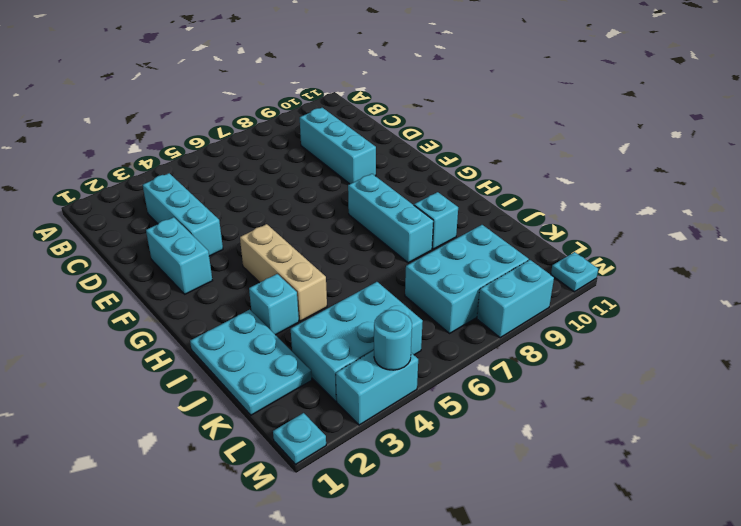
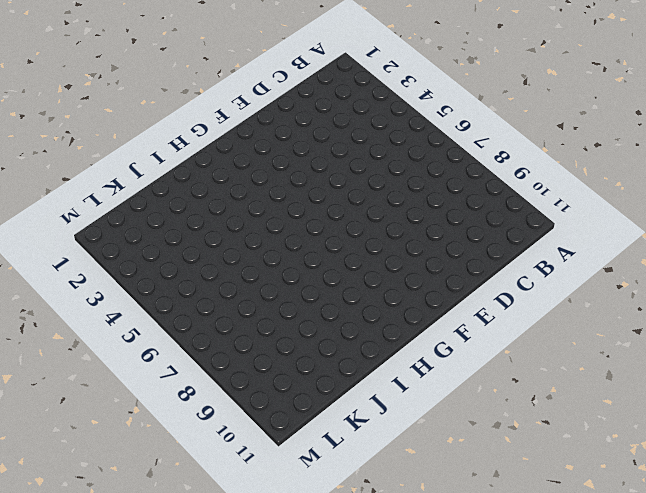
none -> cyan 1x3 brick [142,173,223,256]
none -> cyan 1x3 brick [300,108,376,184]
none -> cyan 1x2 brick [146,217,213,294]

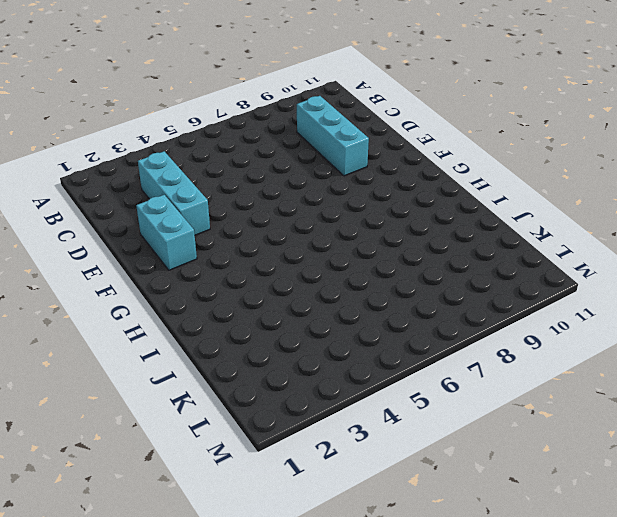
none -> tan 1x3 brick [240,224,327,321]
none -> cyan 1x3 brick [348,174,433,263]
none -> cyan 2x3 plate [190,310,312,415]

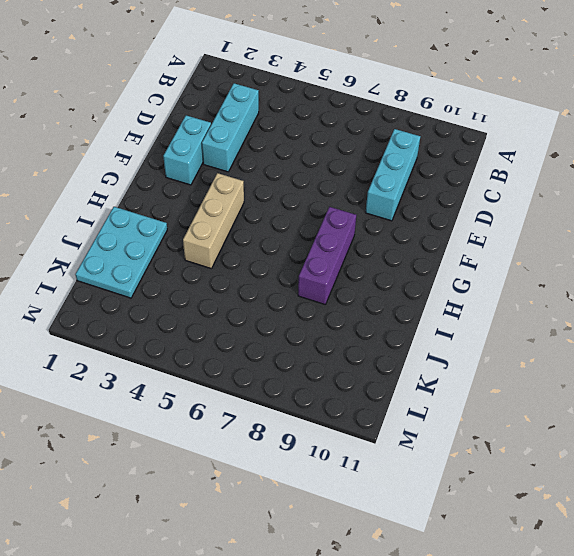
purple 1x3 brick [298,207,356,305] -> cyan 1x3 brick [348,174,433,263]
none -> cyan 1x1 brick [249,274,299,335]
none -> cyan 1x1 brick [414,192,458,249]
none -> cyan 2x3 brick [291,282,423,401]

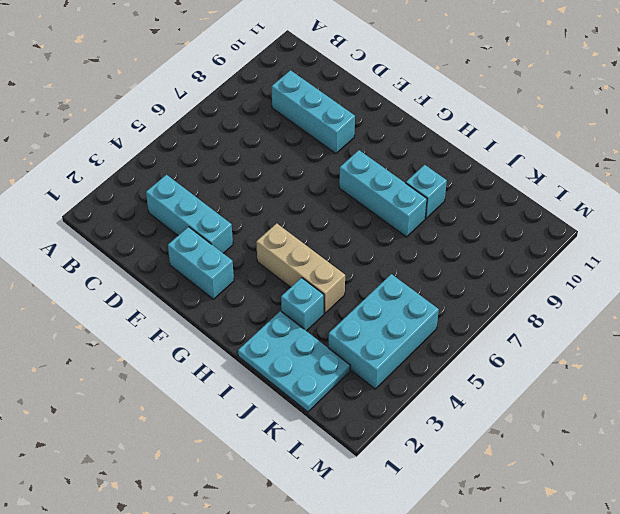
none -> cyan 2x3 brick [405,225,529,333]
none -> cyan 1x1 plate [273,413,326,465]
none -> cyan 1x2 brick [336,351,418,425]

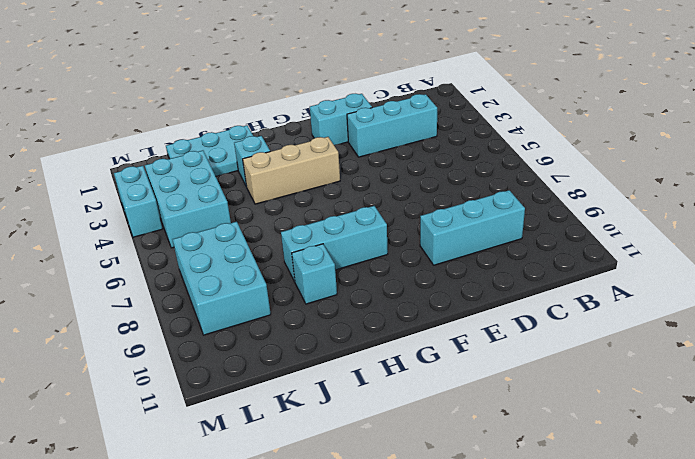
none -> cyan 1x1 plate [273,413,326,465]
none -> cyan 1x2 brick [477,260,554,338]
none -> cyan 1x1 plate [551,252,598,292]

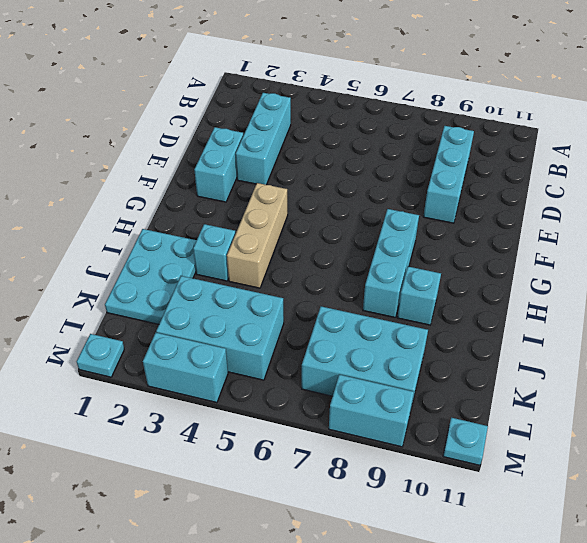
none -> cyan 1x1 round brick [374,310,412,370]

